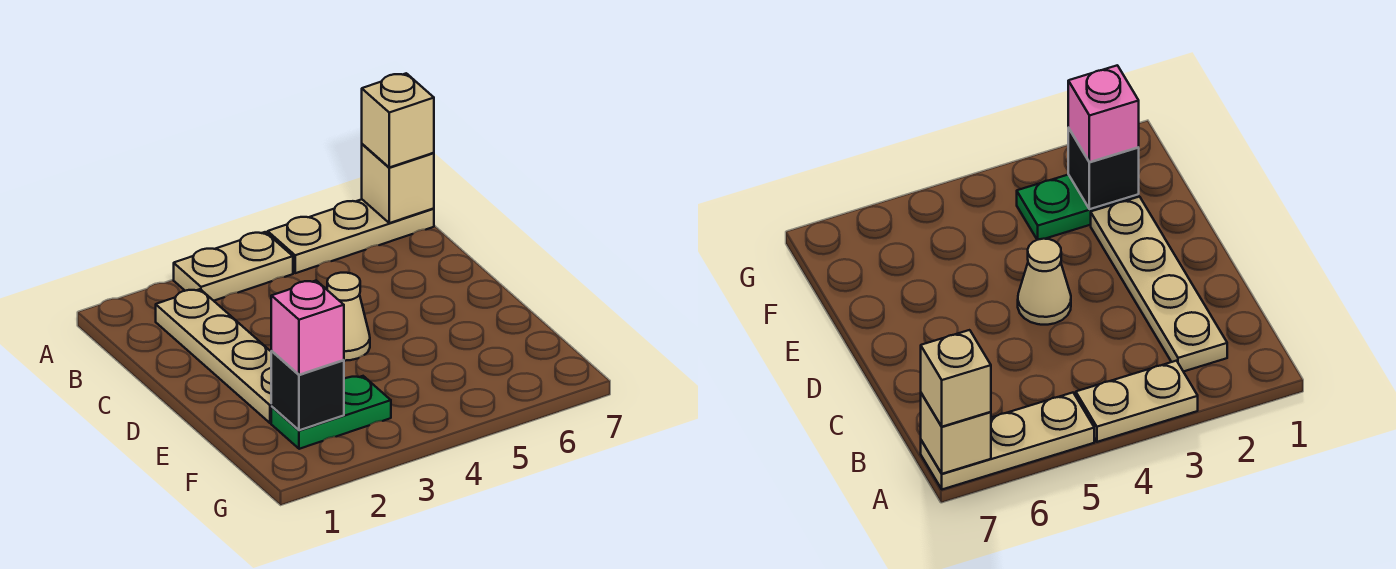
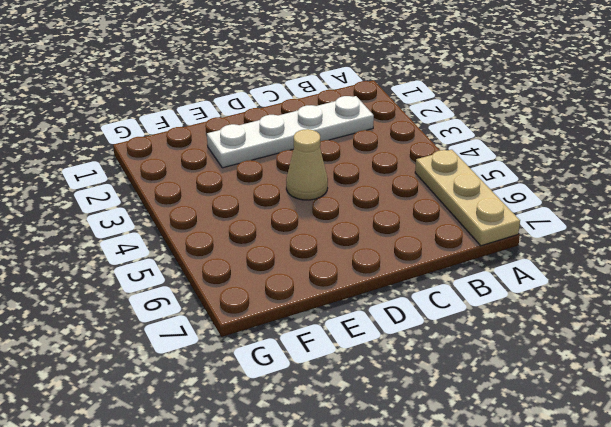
white 1x4 plate [207,96,374,168] -> tan 1x4 plate [156,289,272,423]
none -> tan 1x2 plate [174,232,293,301]
none -> green 1x2 plate [271,376,391,449]

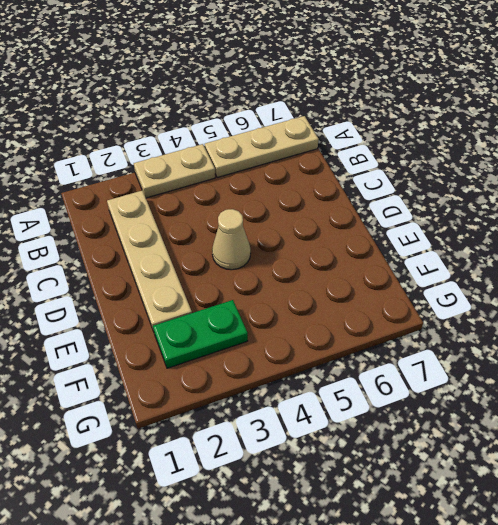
none -> tan 1x1 brick [362,144,434,223]
none -> black 1x1 brick [271,351,344,430]

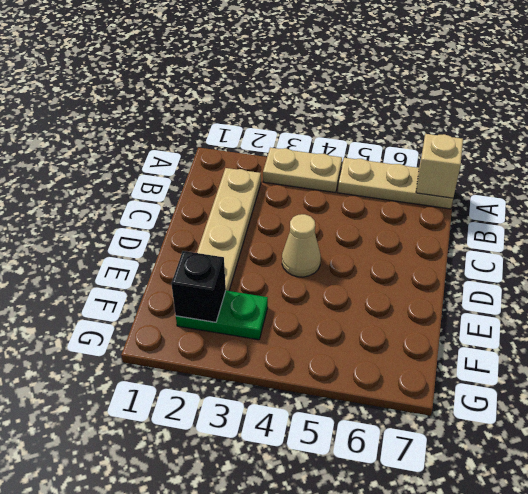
none -> tan 1x1 brick [362,73,434,167]
none -> pink 1x1 brick [271,281,344,375]

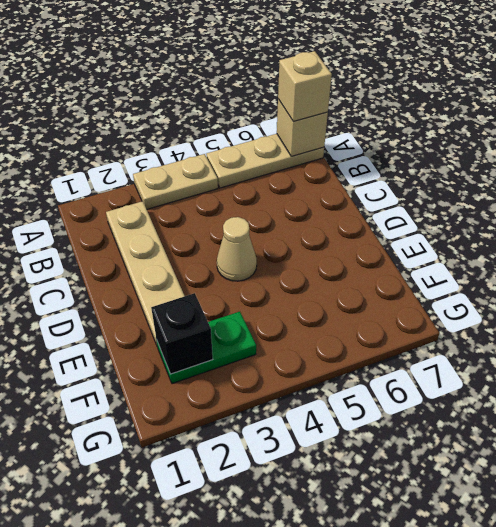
none -> pink 1x1 brick [271,281,344,375]

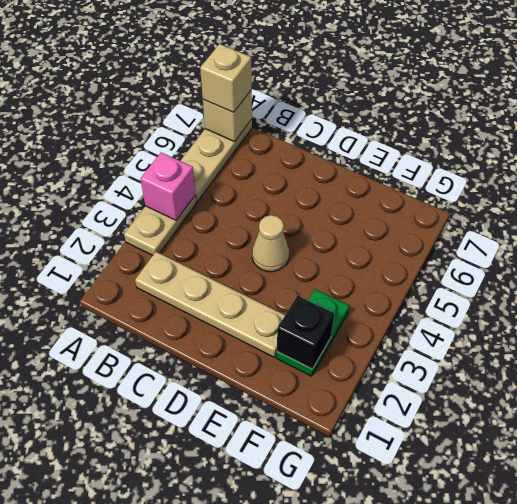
pink 1x1 brick [140,152,196,220] -> pink 1x1 brick moved to [271,281,344,375]

